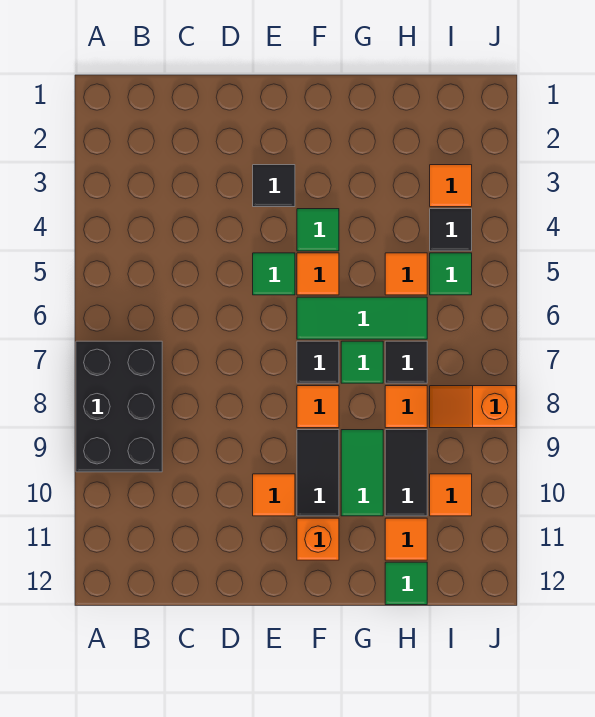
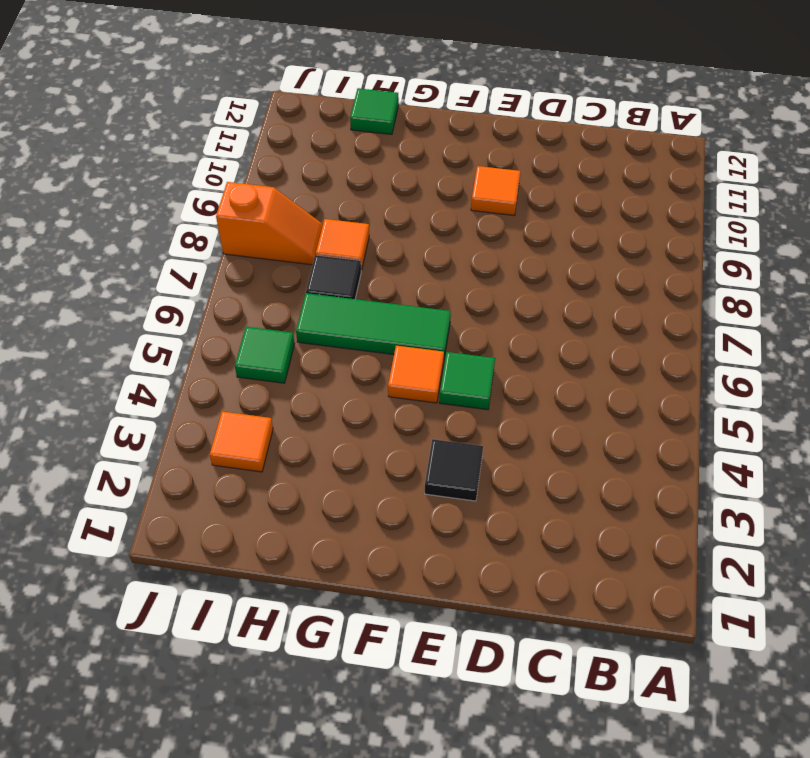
none -> black 2x3 brick [76,341,162,472]
none -> green 1x1 tile [297,209,339,251]
none -> black 1x1 tile [297,341,339,383]

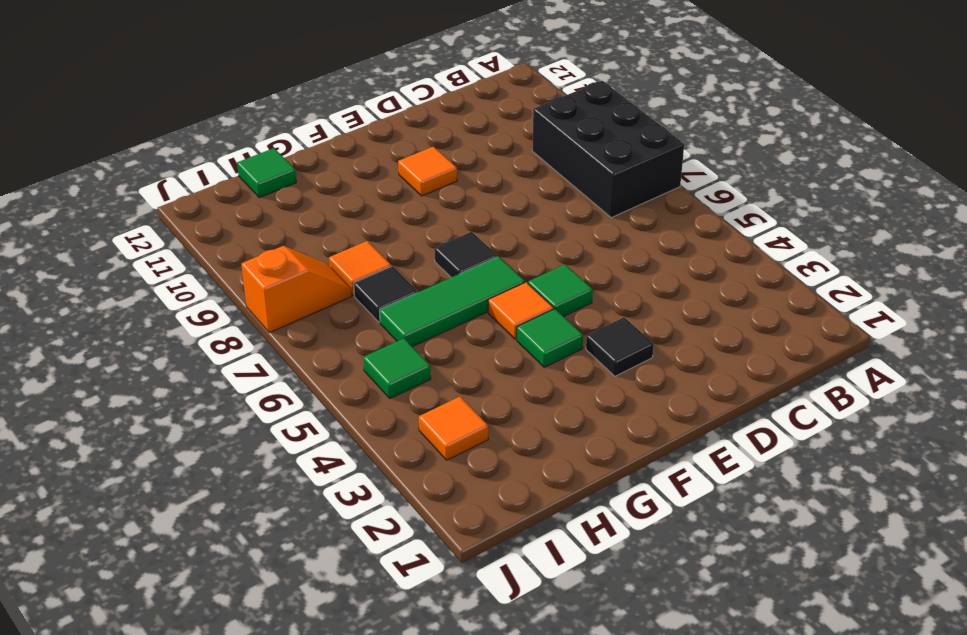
none -> orange 1x1 tile [297,386,339,428]
none -> black 1x2 tile [297,430,339,516]
none -> orange 1x1 brick [297,518,339,560]

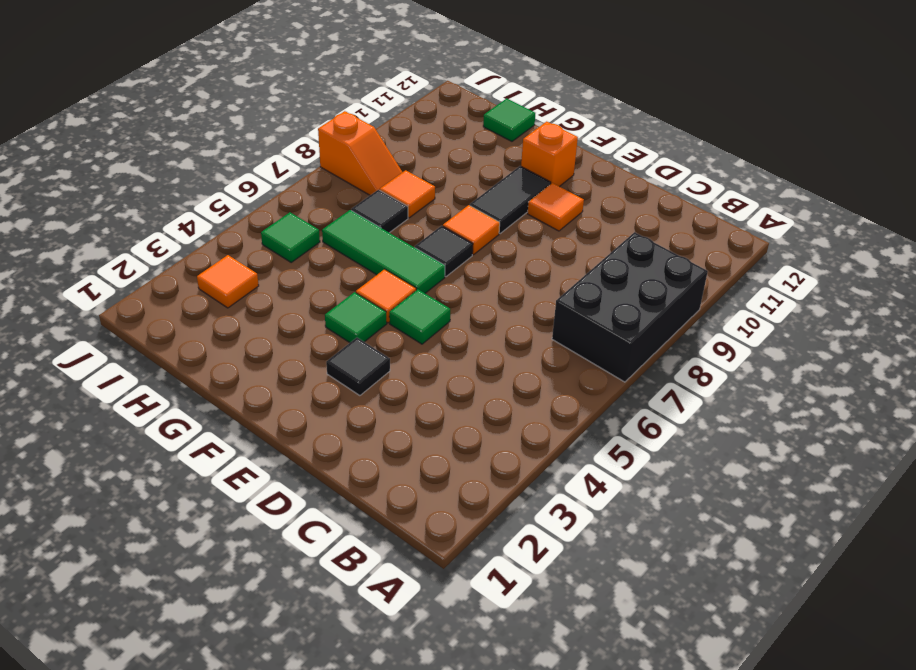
none -> green 1x1 tile [341,341,383,383]
none -> green 1x2 tile [341,430,383,516]
none -> orange 1x1 tile [385,253,427,295]

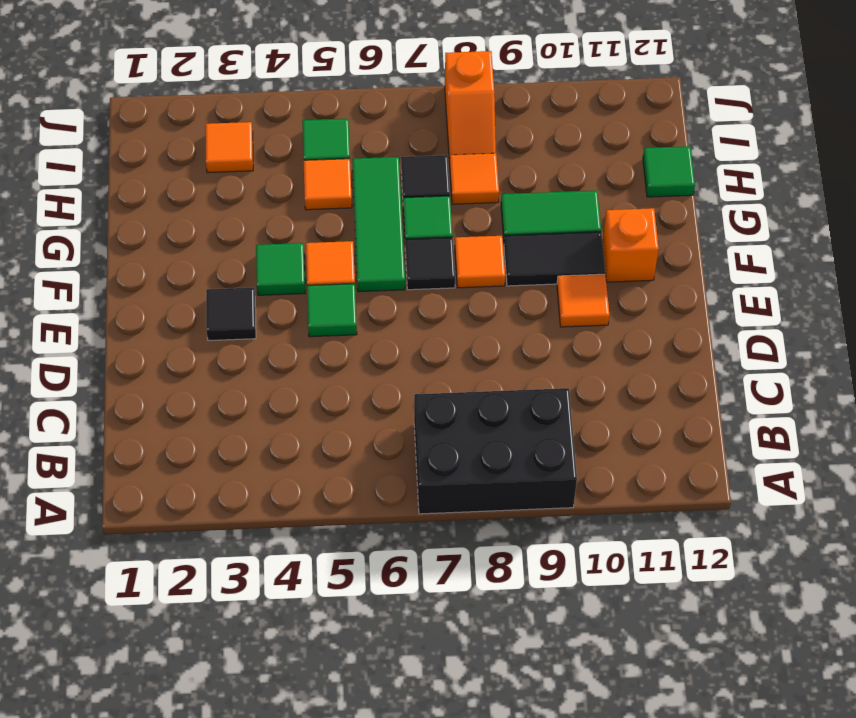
none -> black 1x2 tile [385,430,427,516]
none -> orange 1x1 tile [385,518,427,560]
none -> black 1x1 tile [430,209,472,251]

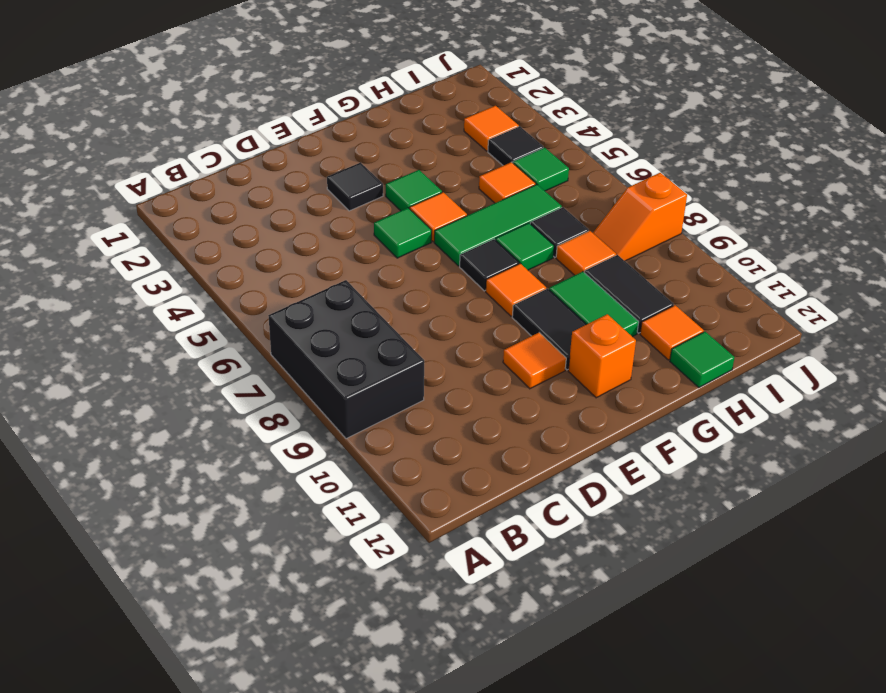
none -> orange 1x1 tile [430,474,472,516]

